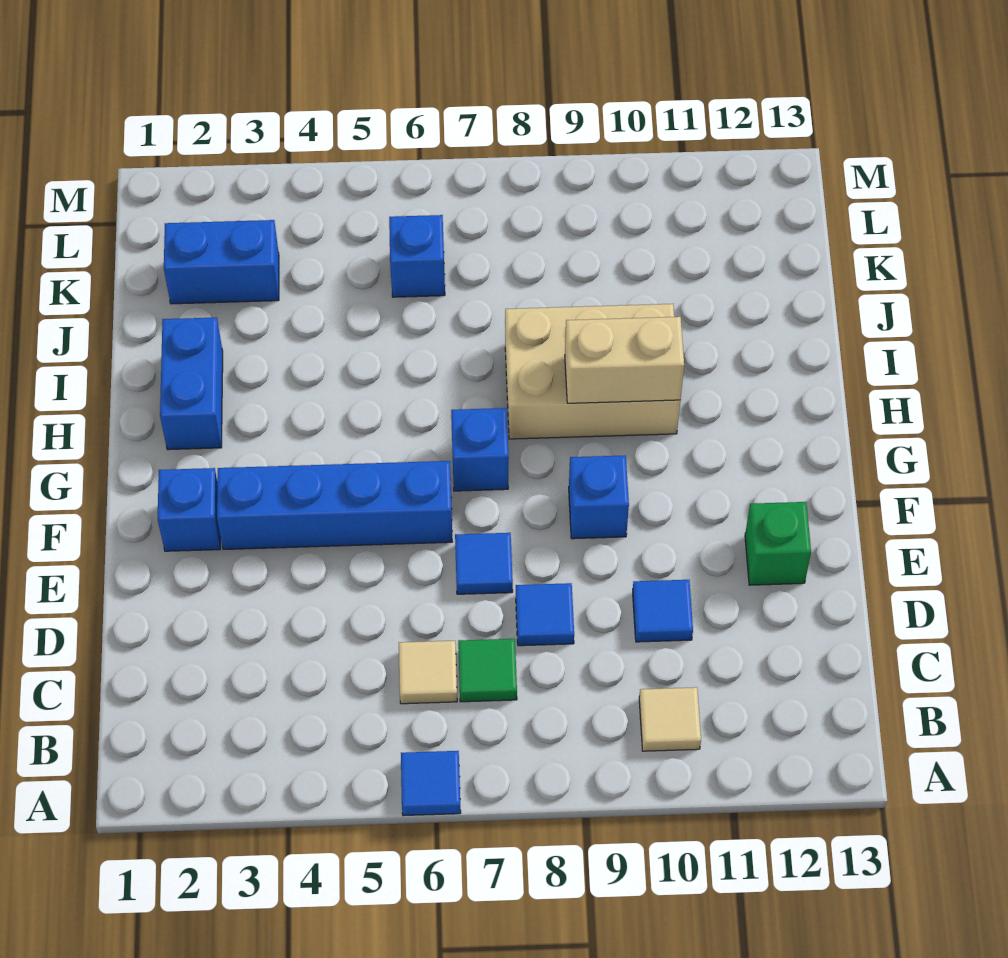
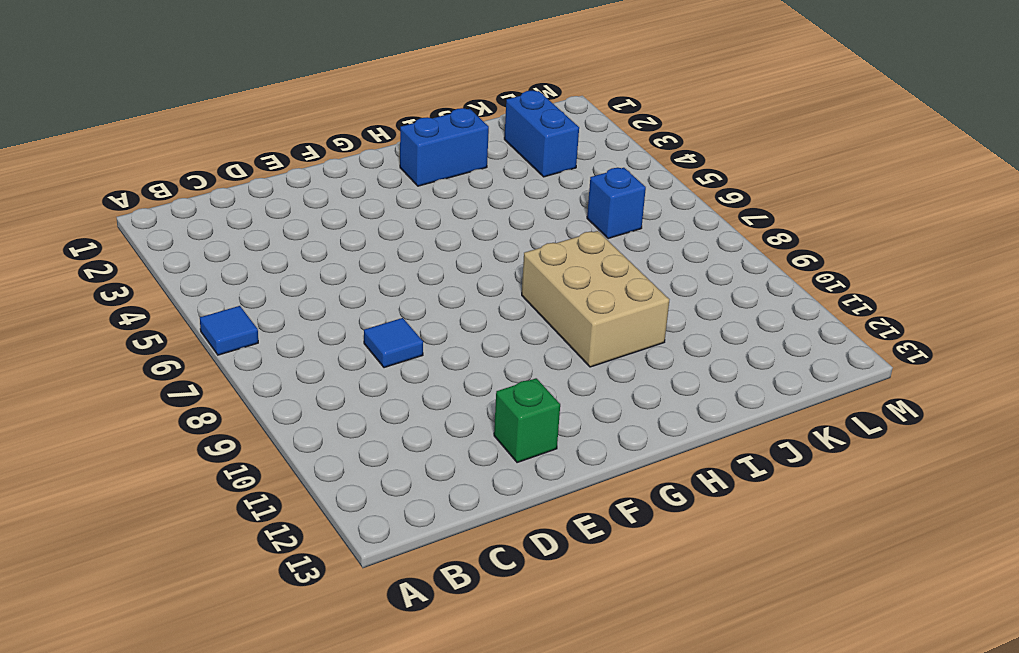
none -> tan 1x1 tile [639,687,701,751]
none -> tan 1x1 tile [399,641,457,704]
none -> green 1x1 tile [458,639,517,702]

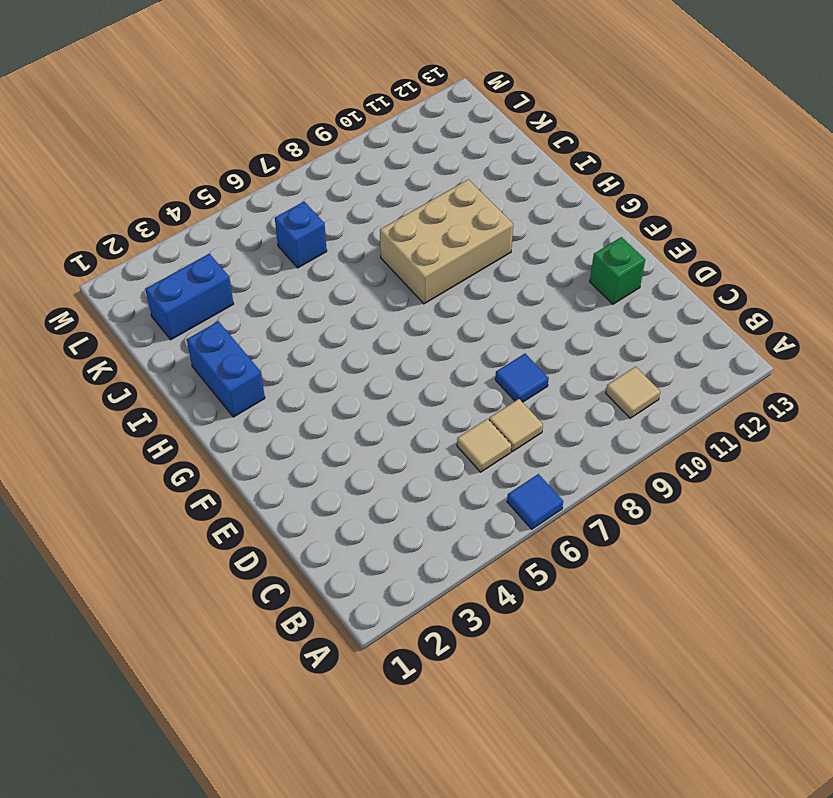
tan 1x1 tile [489,399,543,452] -> green 1x1 tile [458,639,517,702]
none -> blue 1x1 tile [633,580,693,642]
none -> blue 1x1 tile [455,533,513,594]
none -> blue 1x1 brick [158,468,220,551]

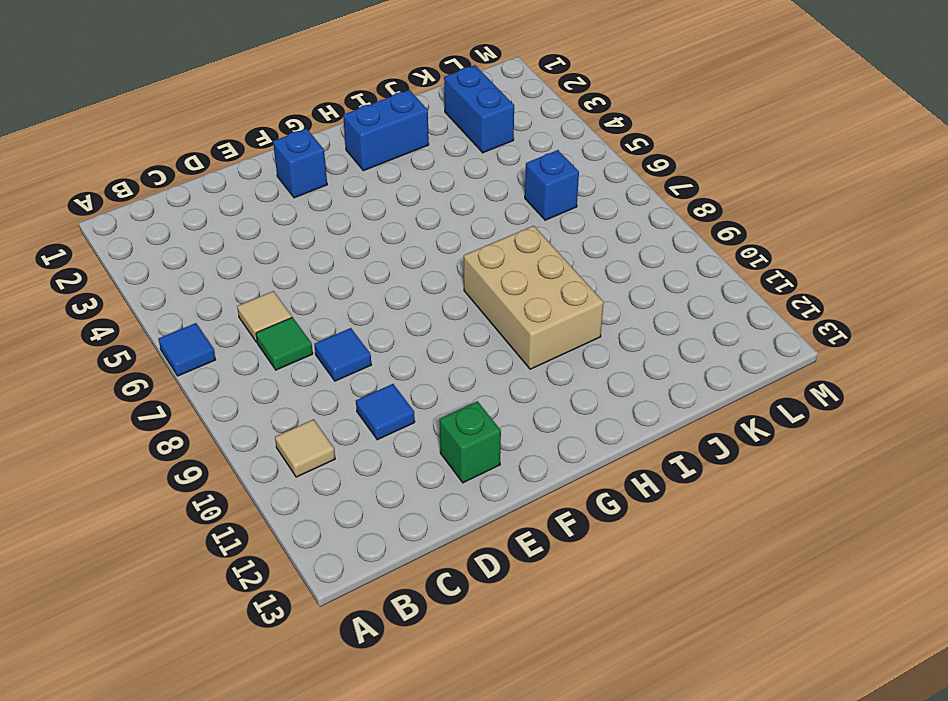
none -> blue 1x1 tile [455,533,513,594]
none -> blue 1x4 brick [217,461,452,549]
none -> blue 1x1 brick [569,455,629,539]

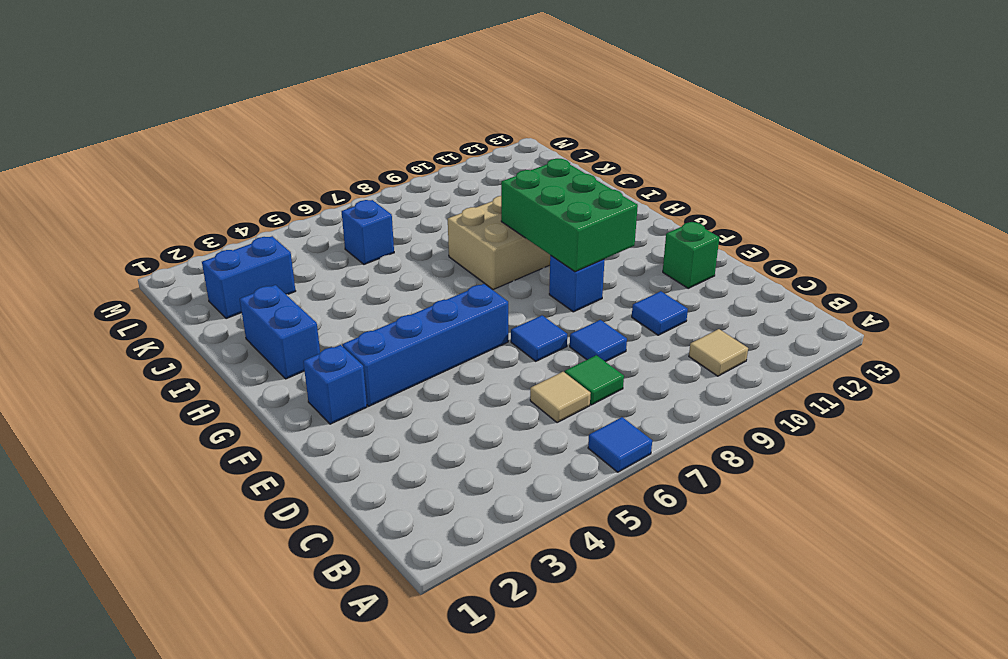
green 2x3 brick [501,159,638,272] -> tan 1x2 brick [565,317,684,403]
none -> blue 1x1 brick [451,408,509,491]

